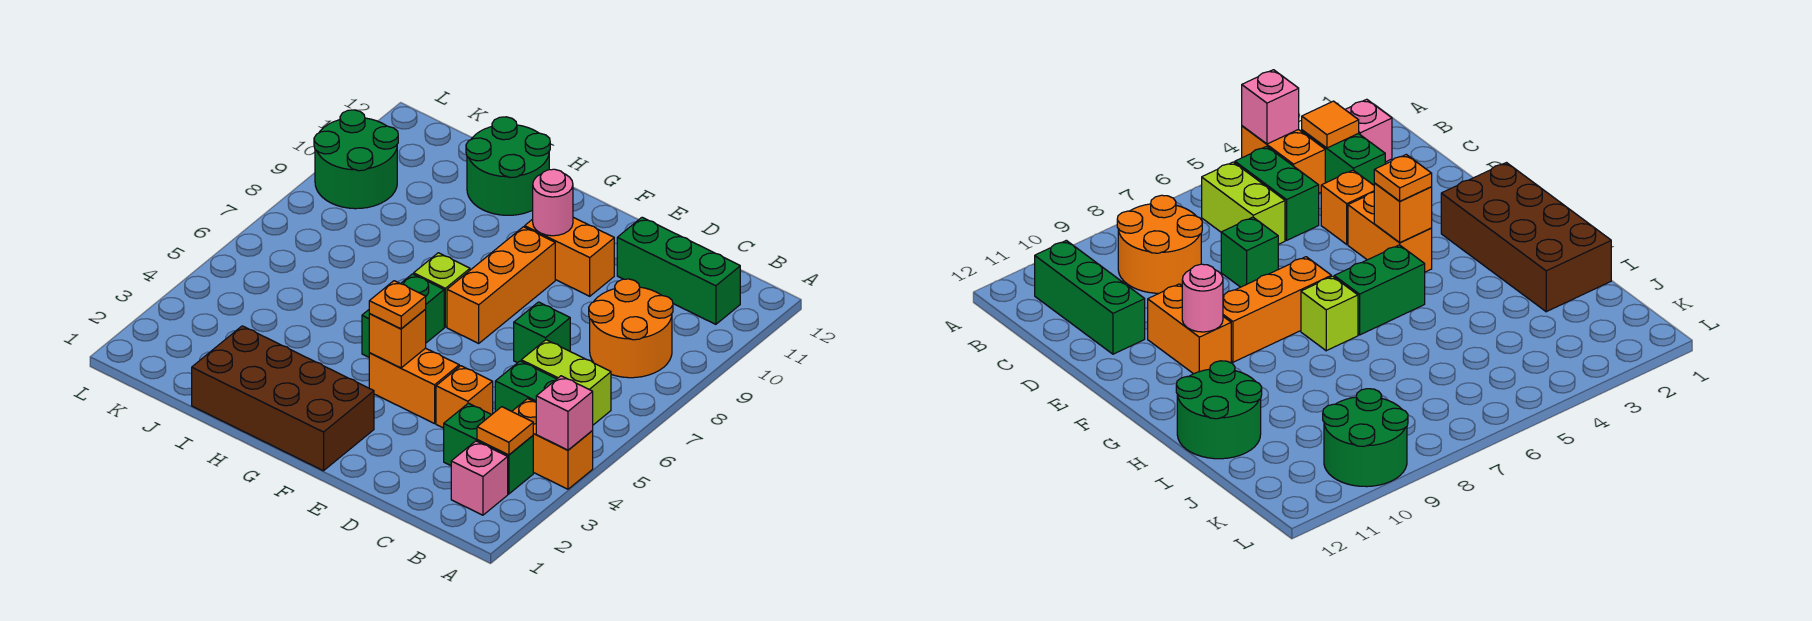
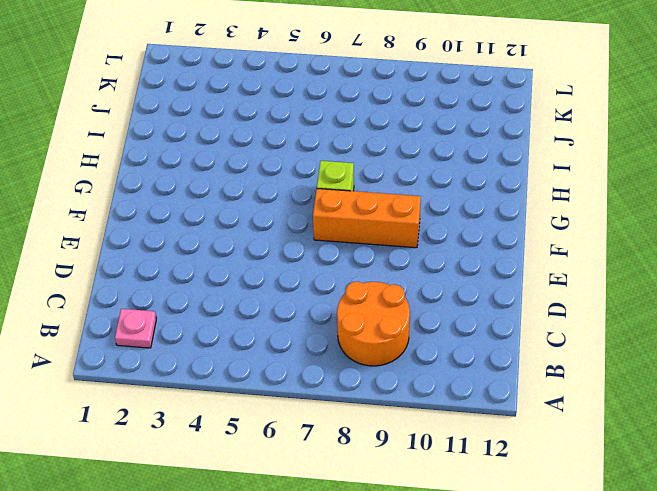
pink 1x1 plate [115,309,156,348] -> pink 1x1 brick [451,441,508,515]
none -> orange 1x2 brick [512,399,593,489]
none -> green 1x2 brick [444,403,533,494]
none -> green 1x2 brick [495,361,556,412]

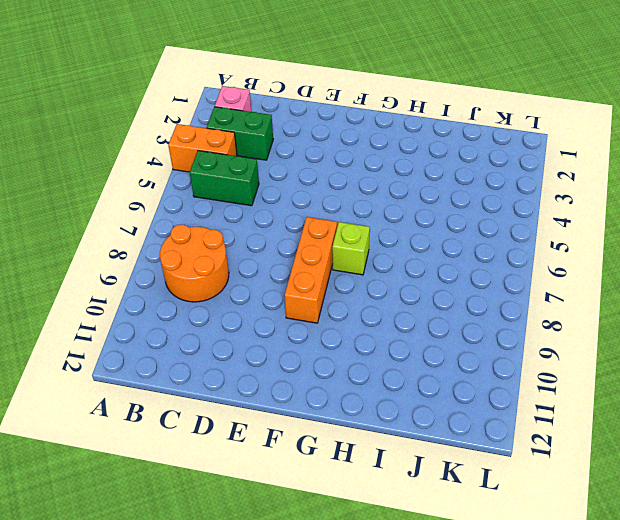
none -> lime 1x2 brick [521,340,611,425]
none -> green 1x3 brick [617,217,740,324]
none -> orange 1x1 brick [436,366,493,428]

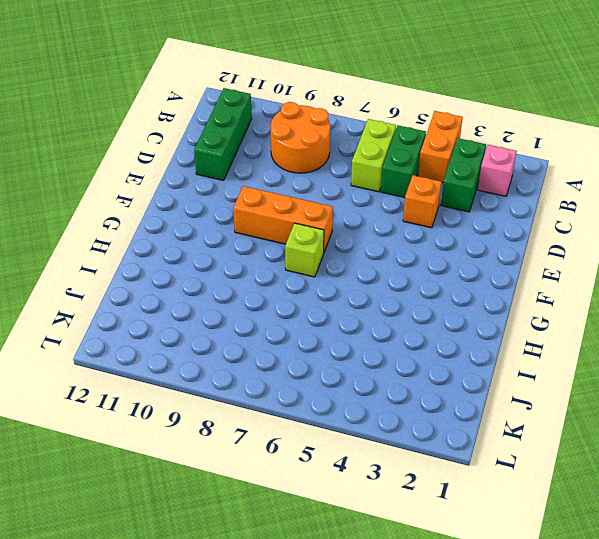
none -> green 1x1 brick [514,302,570,363]
none -> orange 1x2 brick [369,348,459,424]
none -> orange 1x2 brick [525,217,614,296]

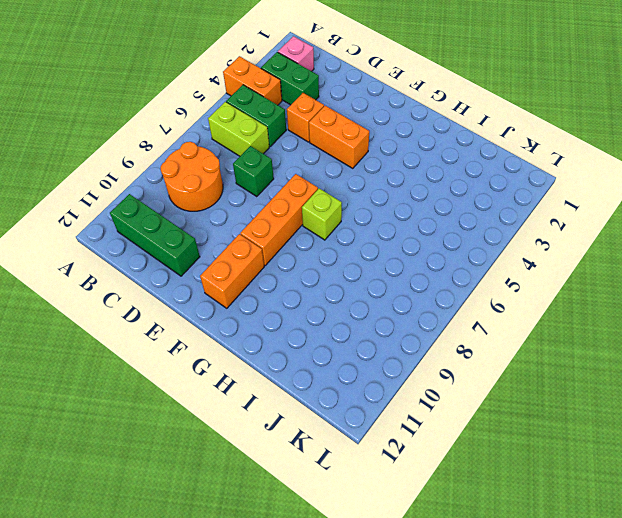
orange 1x2 brick [200,234,264,308] -> orange 1x2 brick turned to [525,217,614,296]
none -> brown 2x4 brick [192,326,374,471]
none -> green 1x2 brick [362,274,444,357]
none -> green 2x2 round brick [466,117,550,215]

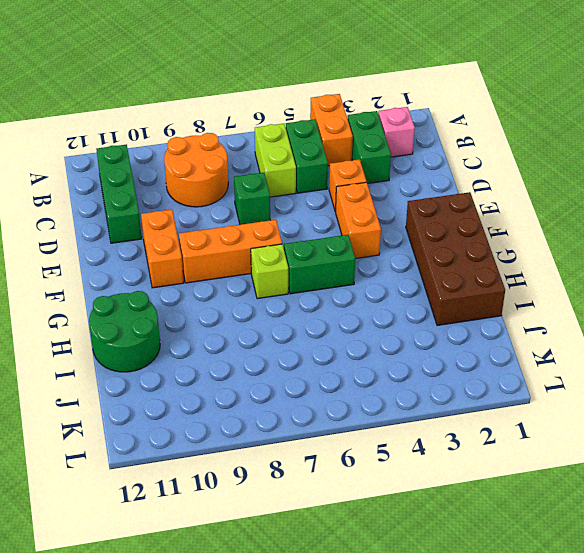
none -> green 2x2 round brick [314,110,398,209]
none -> pink 1x1 brick [536,376,593,450]
none -> orange 1x1 tile [477,407,533,455]

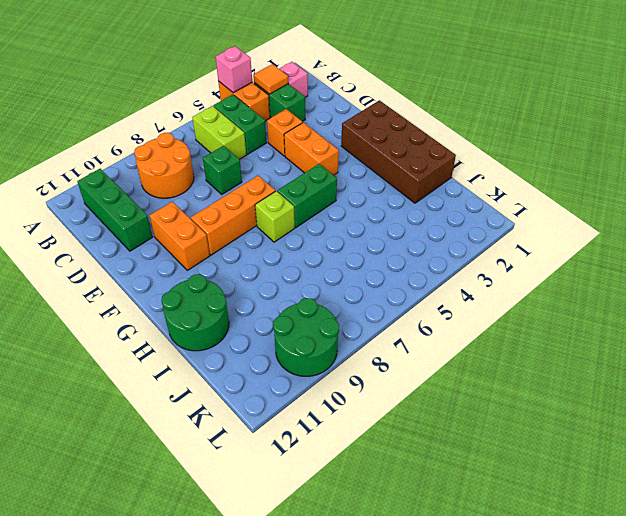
none -> orange 1x1 brick [369,309,426,368]
none -> pink 1x1 round brick [533,169,573,236]
none -> orange 1x1 plate [369,281,426,329]

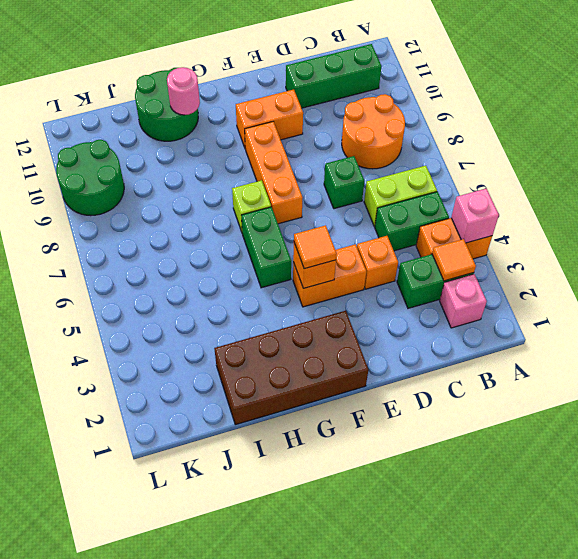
orange 1x1 tile [294,225,337,269] -> orange 1x1 plate [369,281,426,329]
pink 1x1 round brick [167,67,200,115] -> pink 1x1 round brick moved to [533,169,573,236]

